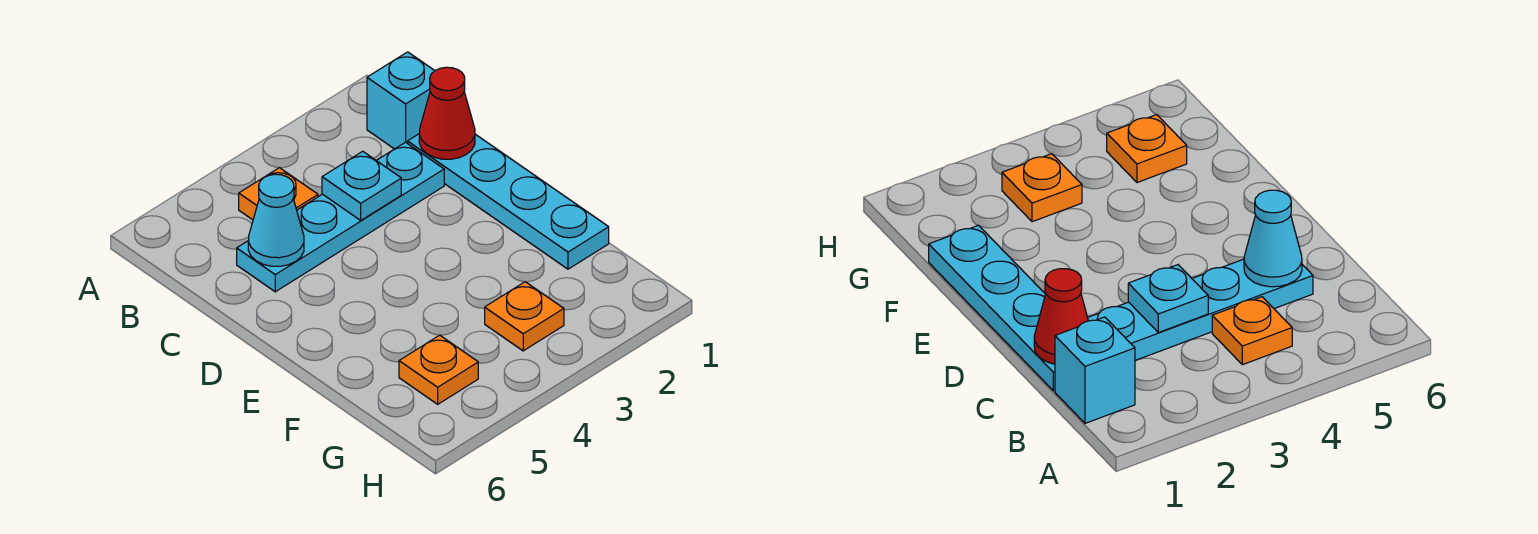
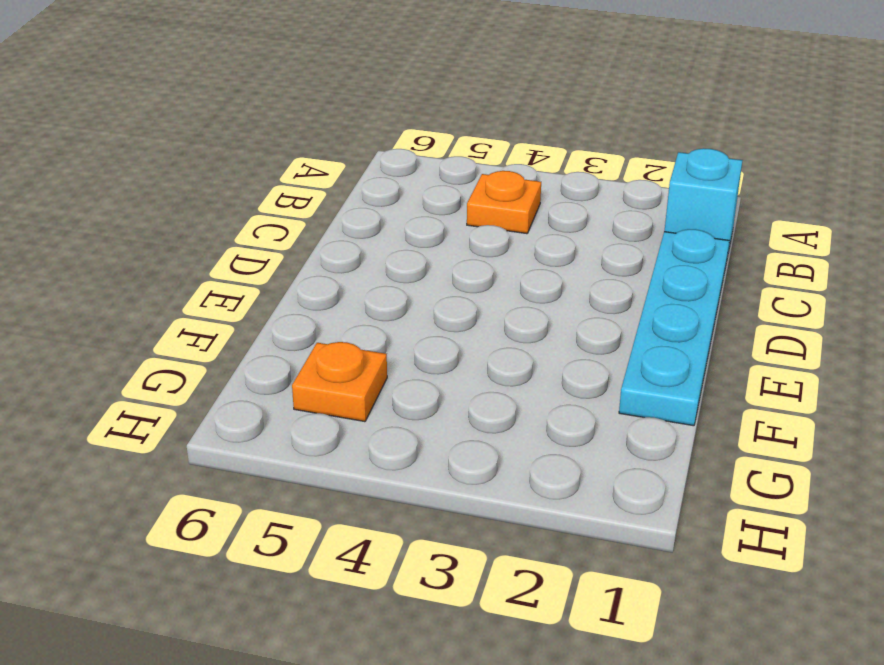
none -> cyan 1x4 plate [237,142,444,292]
none -> orange 1x1 plate [485,282,564,351]

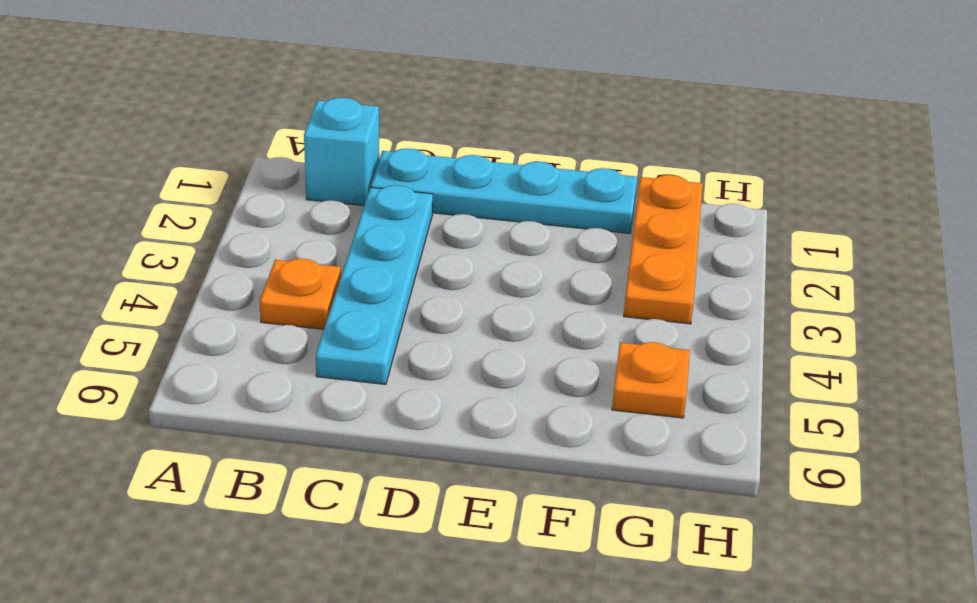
orange 1x3 plate [624,175,703,324] -> orange 1x1 plate [485,282,564,351]
none -> red 1x1 cone [419,67,475,159]
none -> cyan 1x1 plate [322,151,401,220]

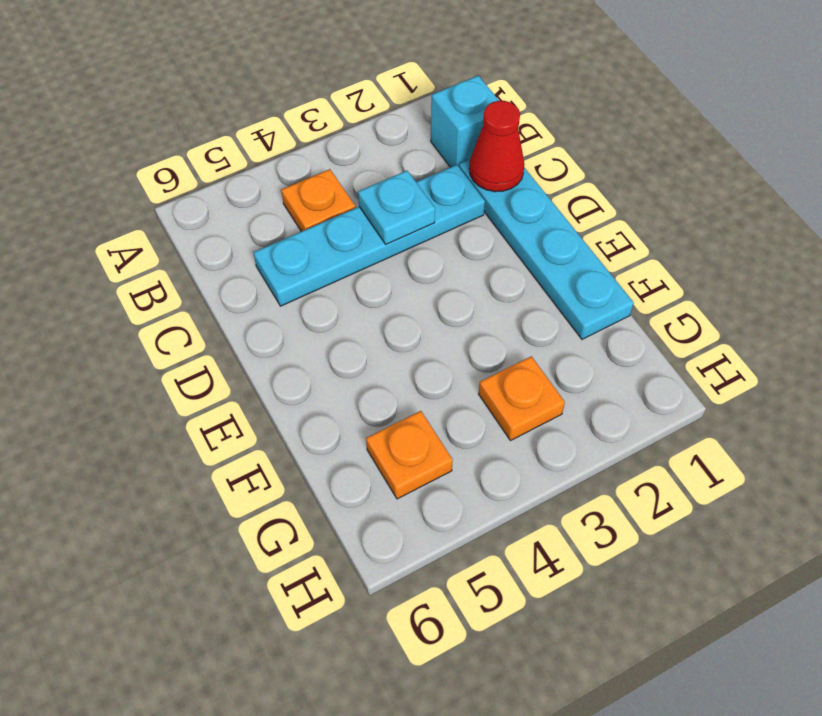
none -> cyan 1x1 cone [248,174,304,266]

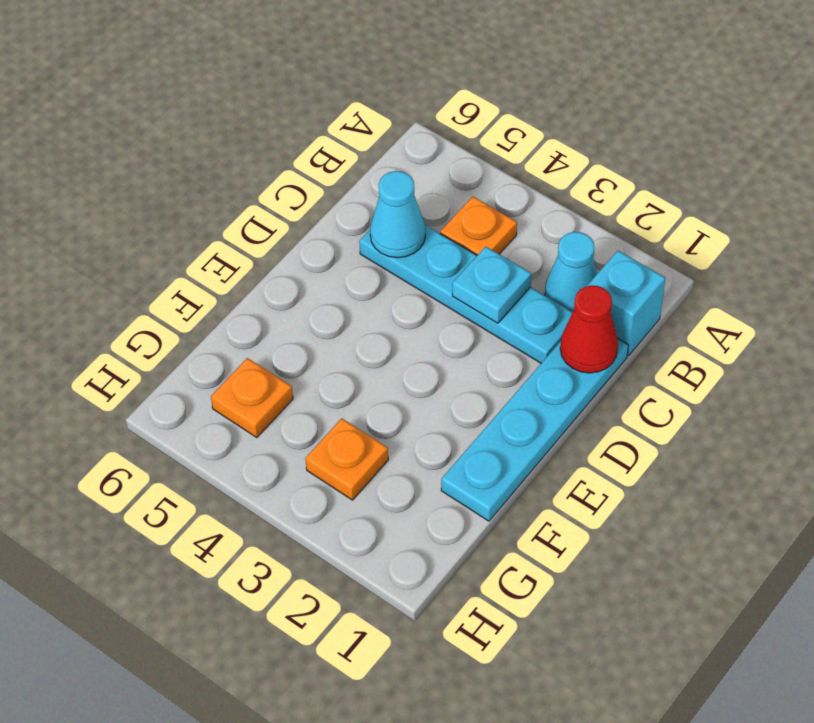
cyan 1x1 cone [545,232,597,312] -> none

